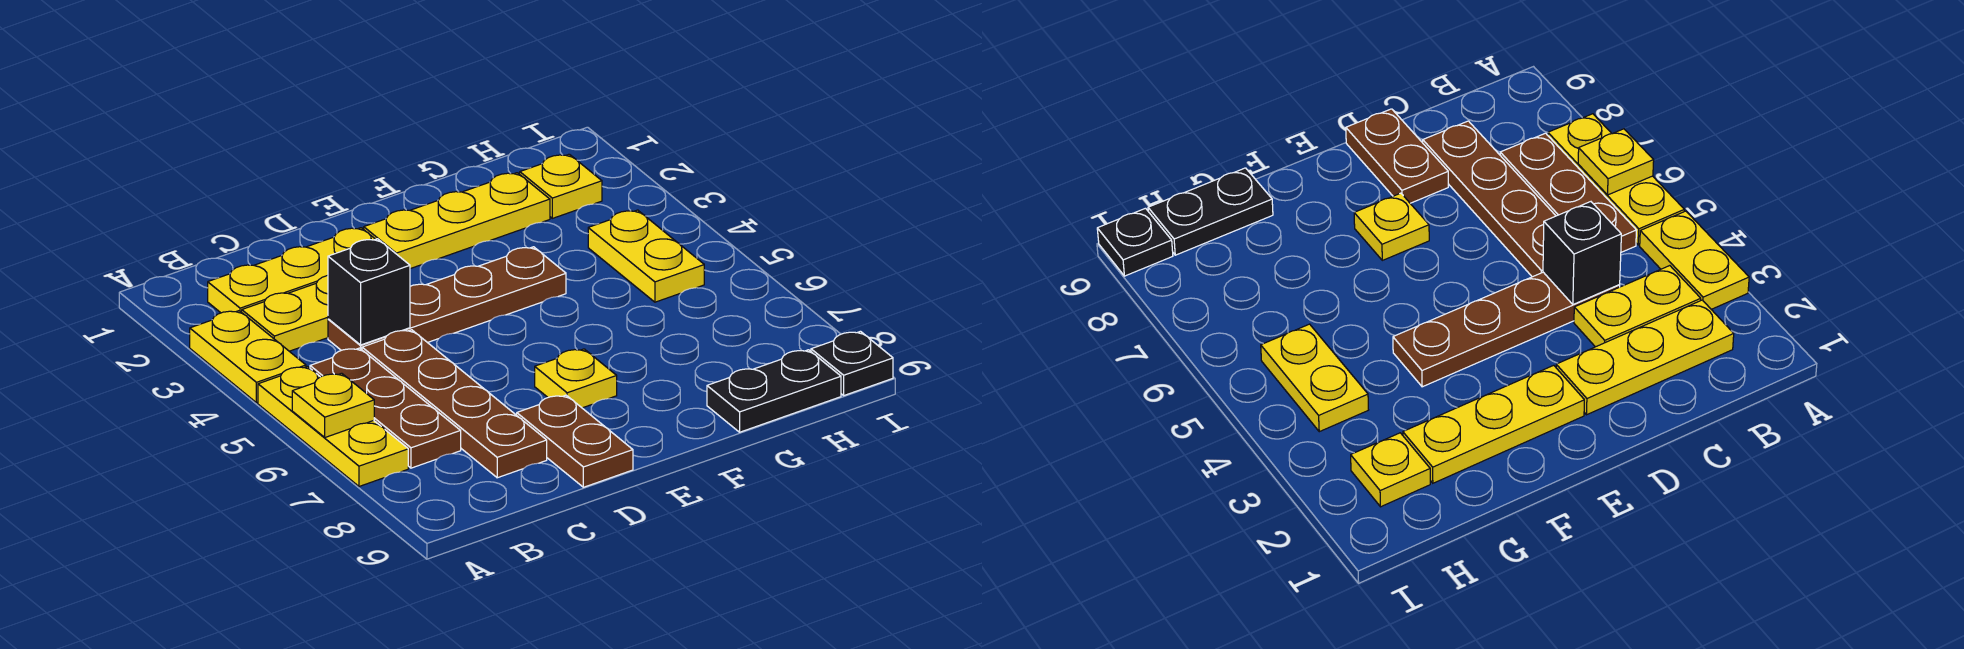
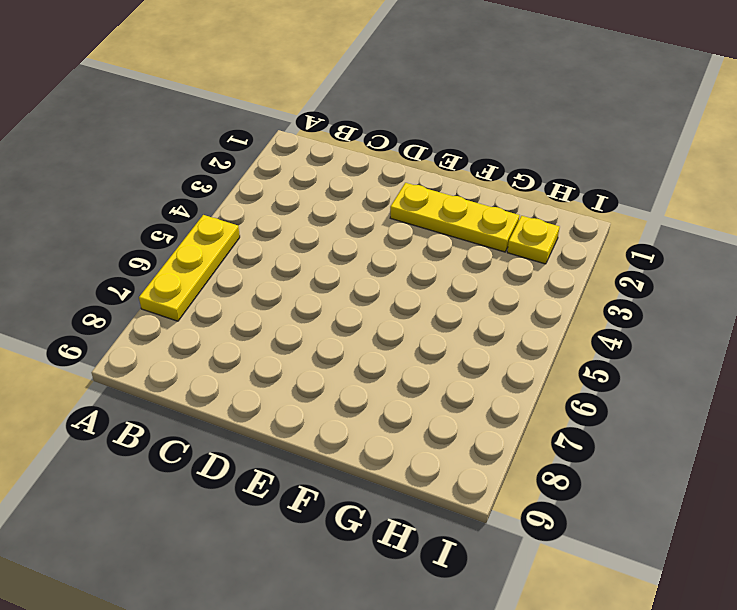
none -> yellow 1x2 plate [190,311,306,403]
none -> yellow 1x3 plate [208,228,375,313]
none -> yellow 1x2 plate [242,275,328,351]

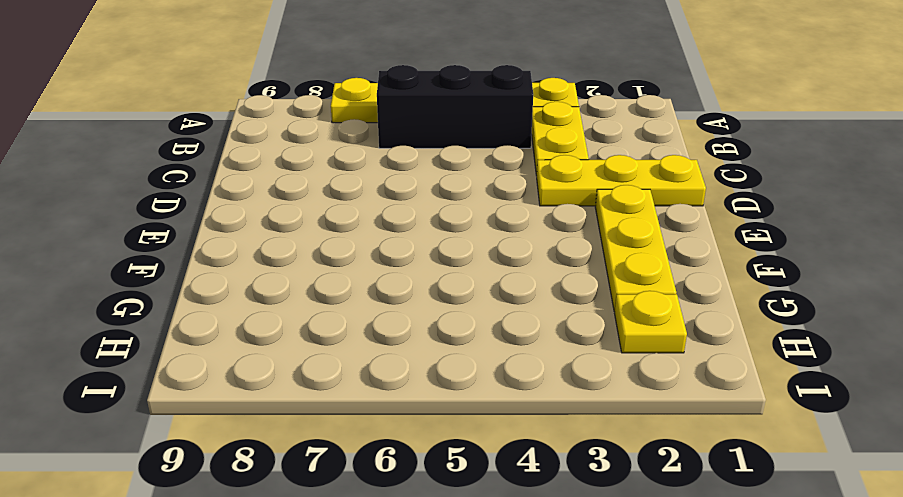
black 1x3 brick [377,65,533,148] -> brown 1x3 plate [310,348,461,468]
yellow 1x3 plate [537,155,706,206] -> yellow 1x3 plate turned to [208,228,375,313]
none -> brown 1x4 plate [328,247,566,350]
none -> brown 1x4 plate [362,330,547,478]
none -> brown 1x2 plate [517,395,633,487]

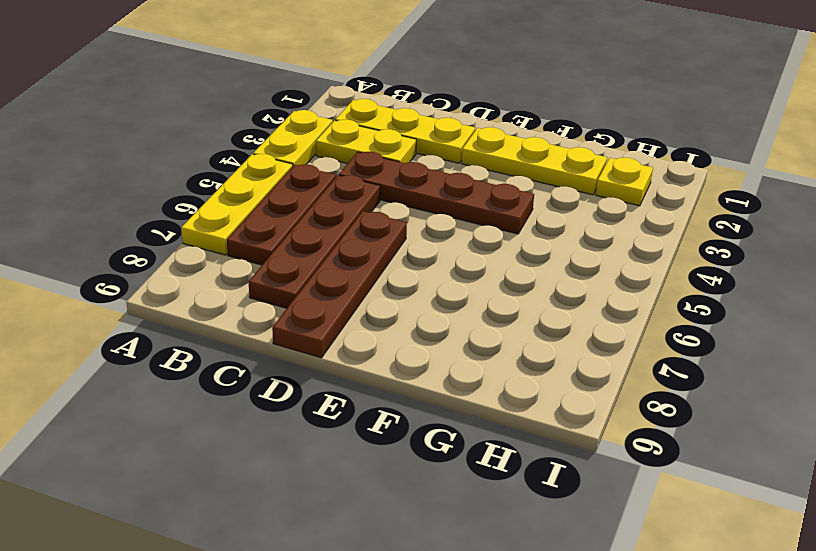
brown 1x4 plate [272,211,407,358] -> brown 1x2 plate [517,395,633,487]
none -> yellow 1x1 plate [535,349,617,408]
none -> black 1x2 plate [707,350,841,432]
none -> yellow 1x2 plate [588,210,704,302]

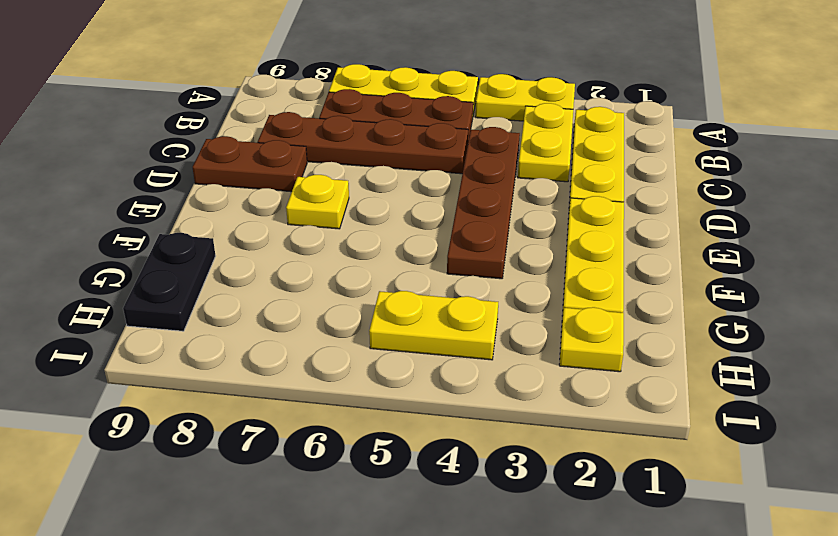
none -> black 1x1 plate [811,331,893,395]
none -> yellow 1x1 plate [292,373,374,437]
none -> black 1x1 brick [328,239,410,345]

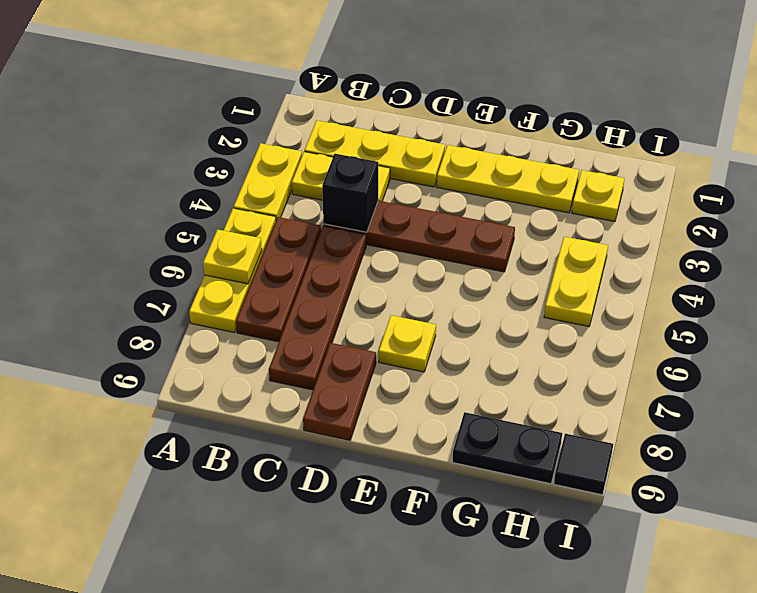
black 1x1 tile [554,434,613,495] -> black 1x1 plate [811,331,893,395]

